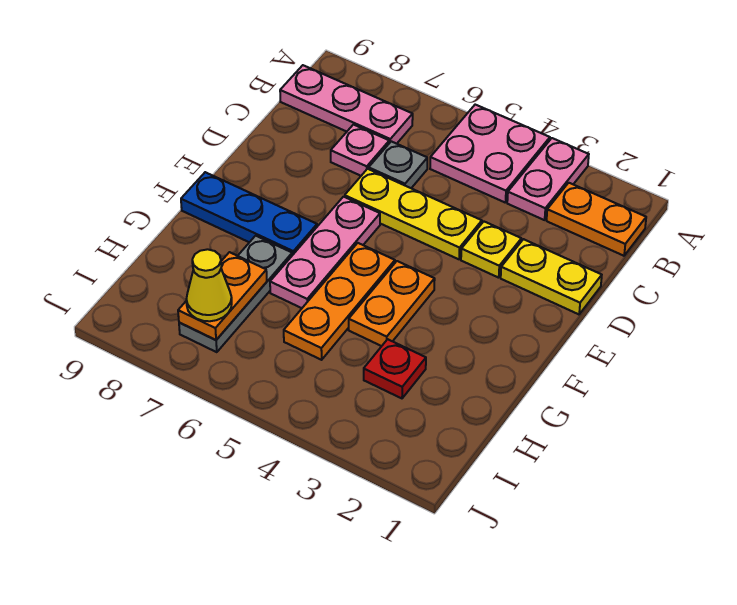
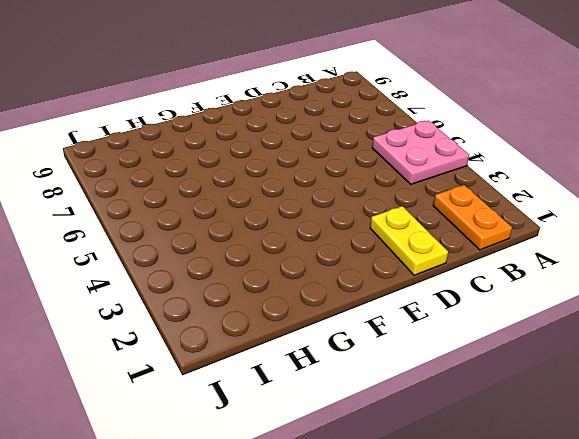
none -> pink 1x2 plate [507,138,589,220]
none -> pink 1x3 plate [280,65,413,144]
none -> grey 1x1 plate [369,141,427,188]

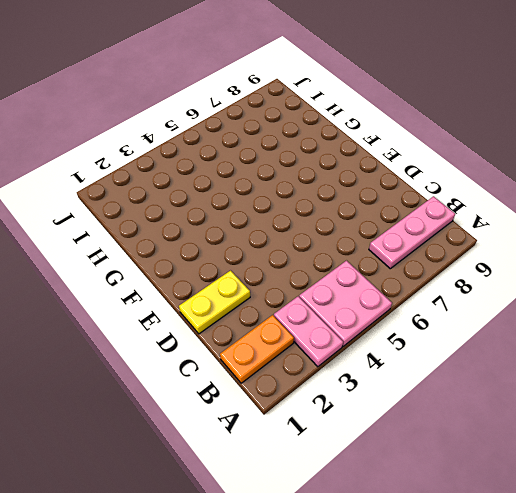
none -> grey 1x1 plate [369,141,427,188]
none -> pink 1x1 plate [331,125,389,176]
none -> yellow 1x1 plate [461,222,521,278]

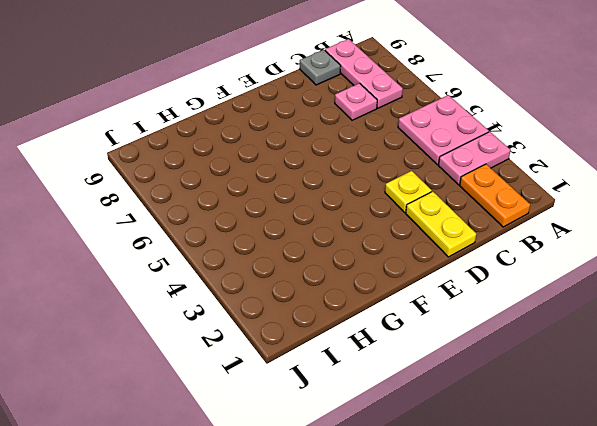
grey 1x1 plate [300,50,341,85] -> grey 1x1 plate moved to [369,141,427,188]
none -> yellow 1x3 plate [345,169,482,259]
none -> pink 1x3 plate [270,197,380,308]
none -> orange 1x2 plate [349,261,435,346]

